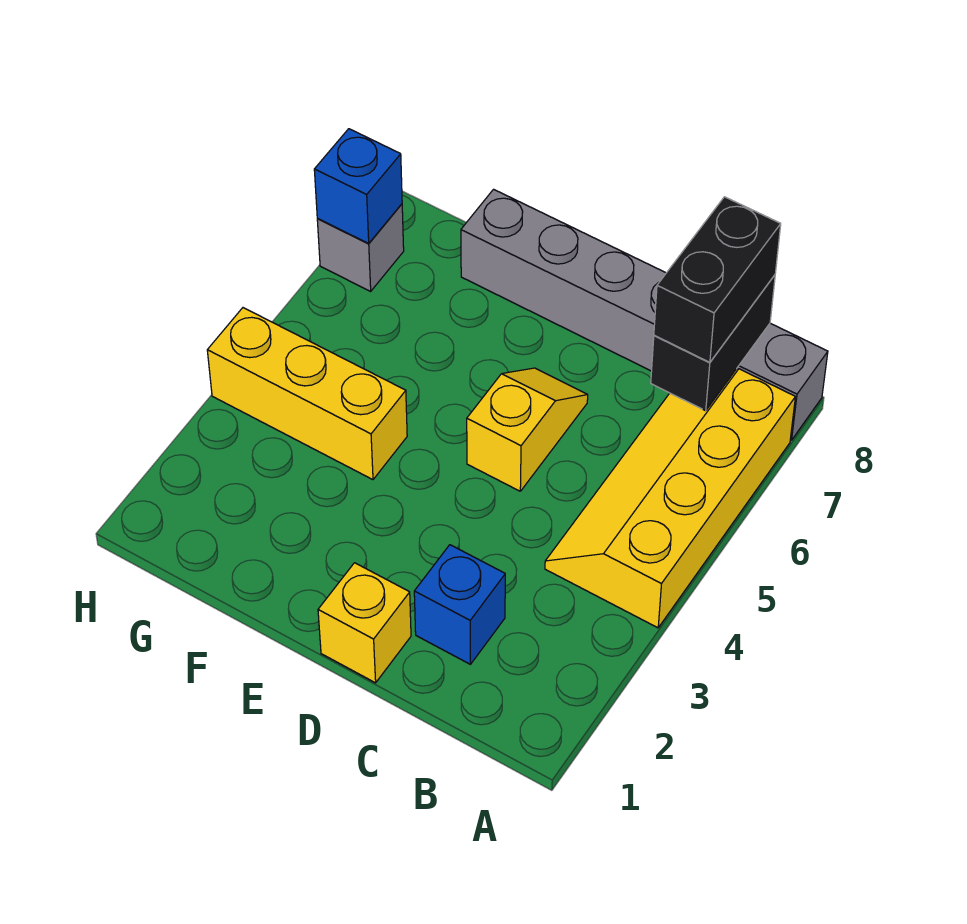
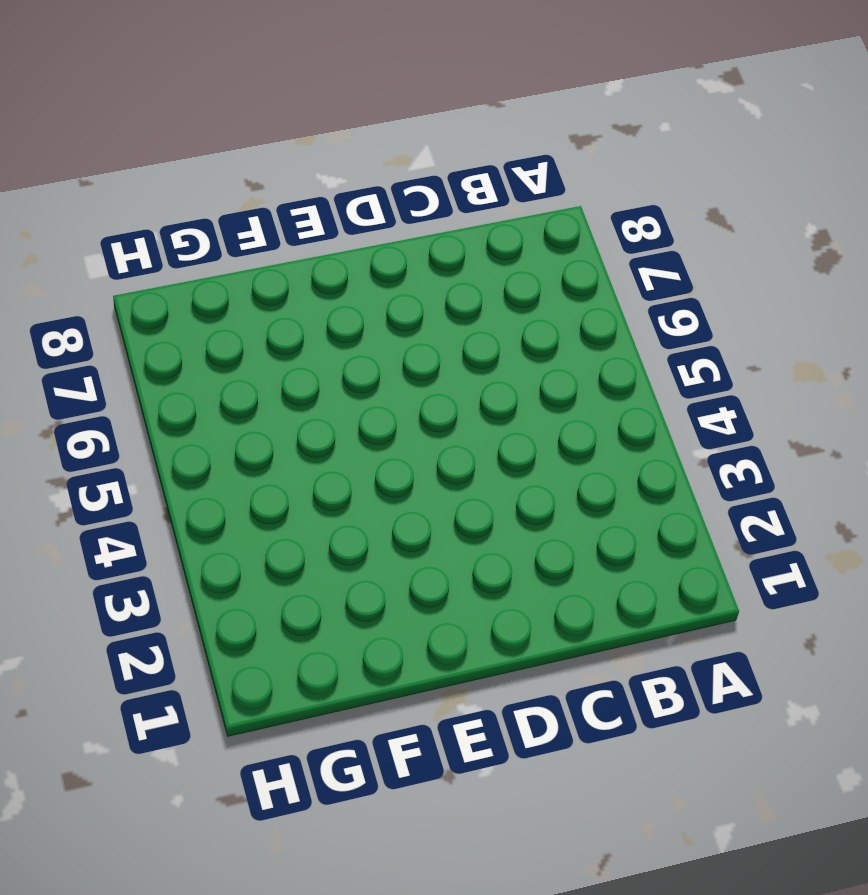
none -> yellow 2x4 slope [545,369,795,628]
none -> grey 1x6 brick [461,189,828,440]

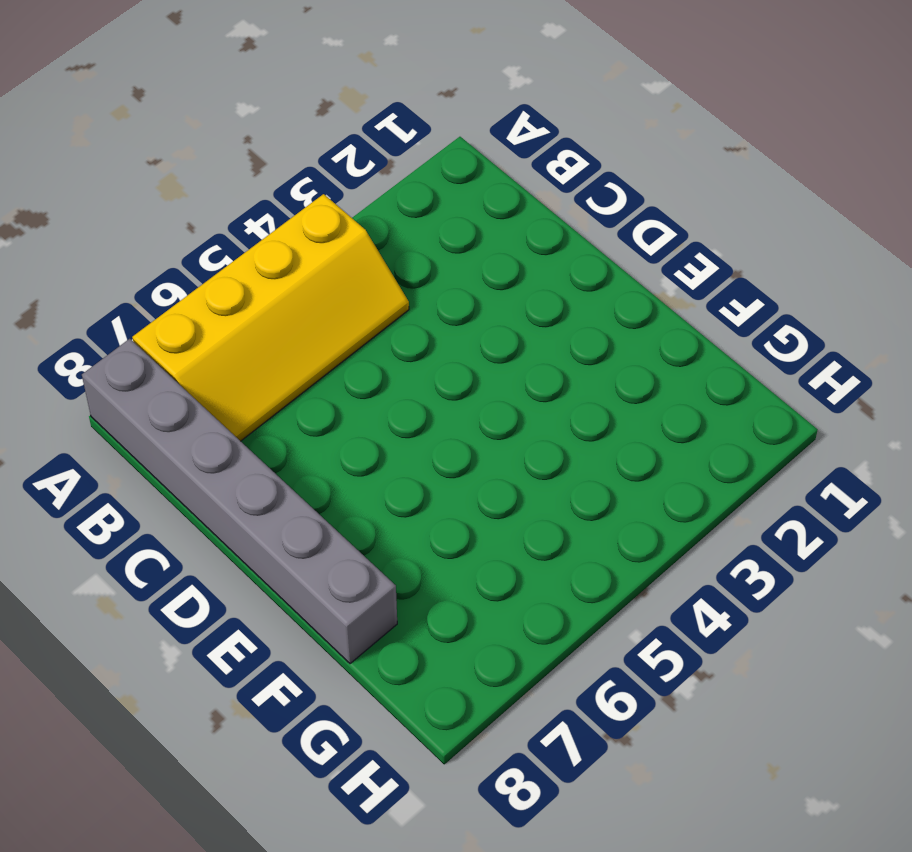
none -> blue 1x1 brick [414,545,505,664]
none -> yellow 1x1 brick [318,563,411,683]

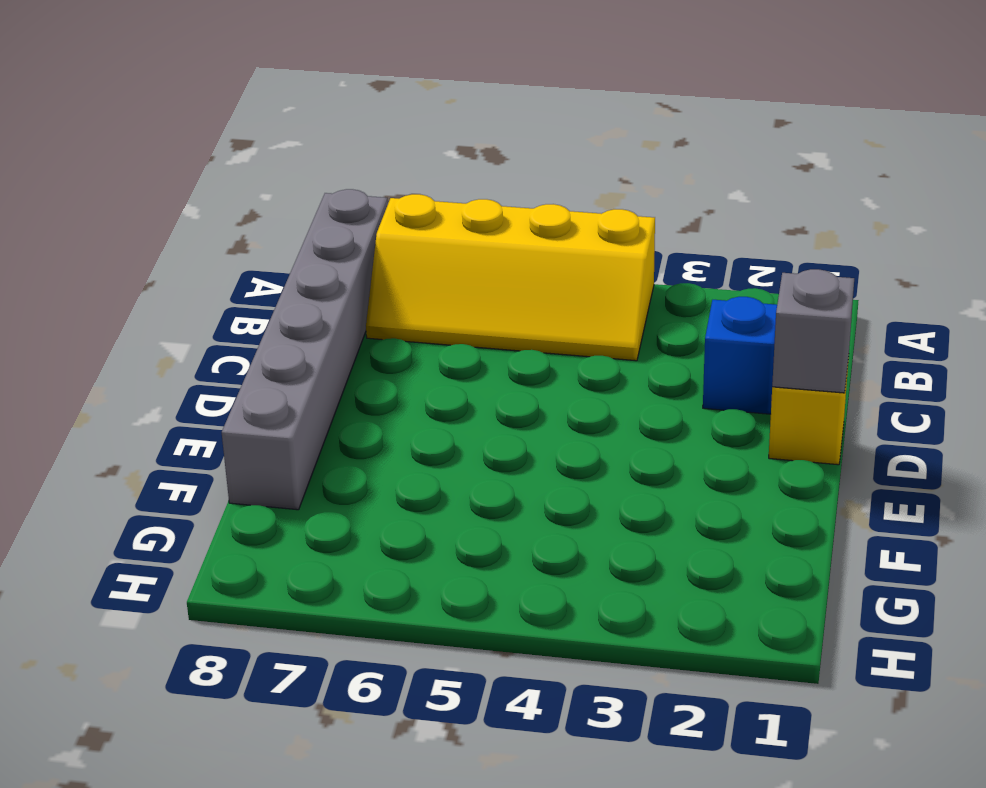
grey 1x1 brick [772,269,854,393] -> grey 1x1 brick moved to [317,204,404,291]
none -> yellow 1x2 slope [467,368,588,491]
none -> yellow 1x3 brick [207,308,407,480]

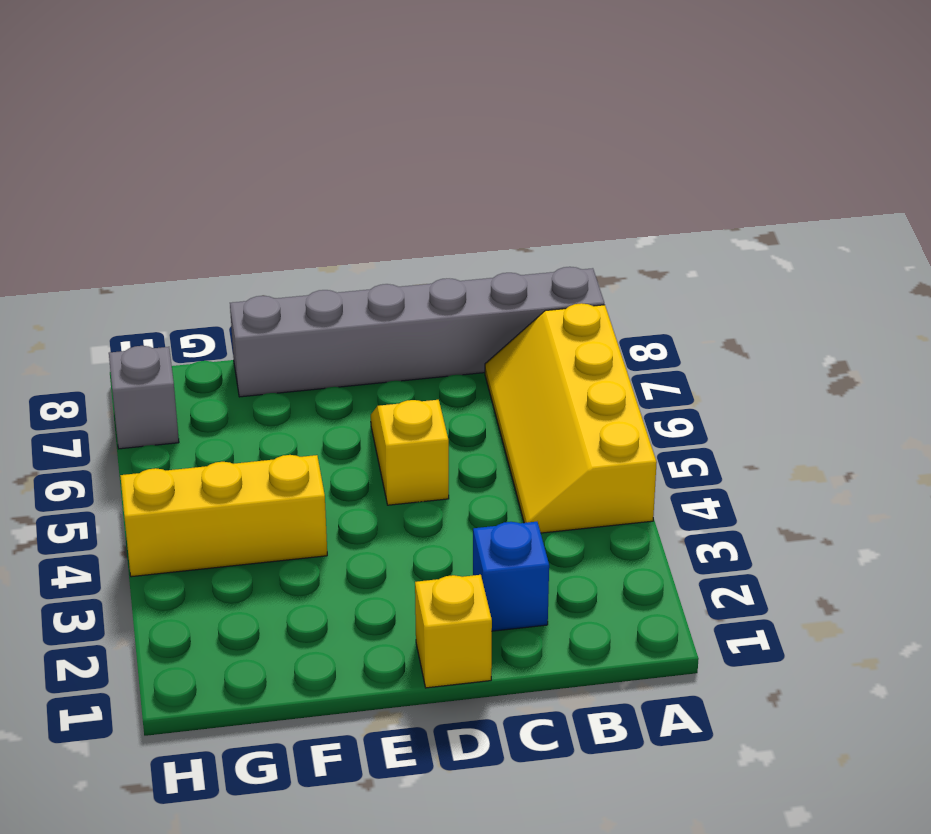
none -> black 1x2 brick [651,275,775,411]
none -> blue 1x1 brick [314,129,402,243]

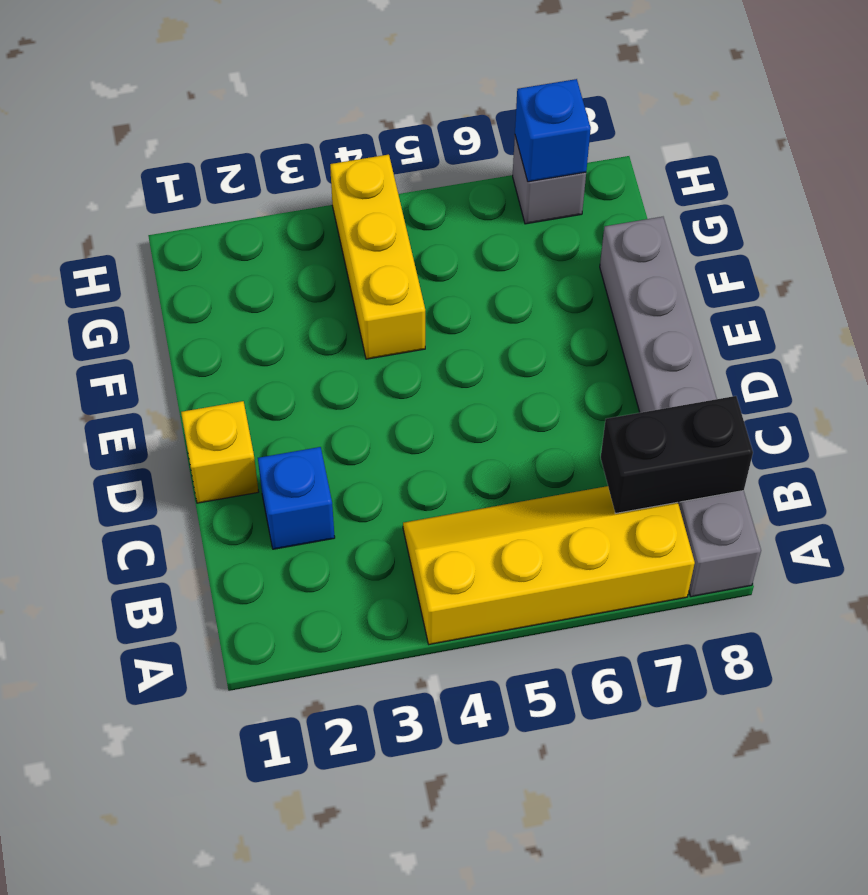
none -> yellow 1x2 slope [467,368,588,491]
none -> black 1x2 brick [654,197,781,362]

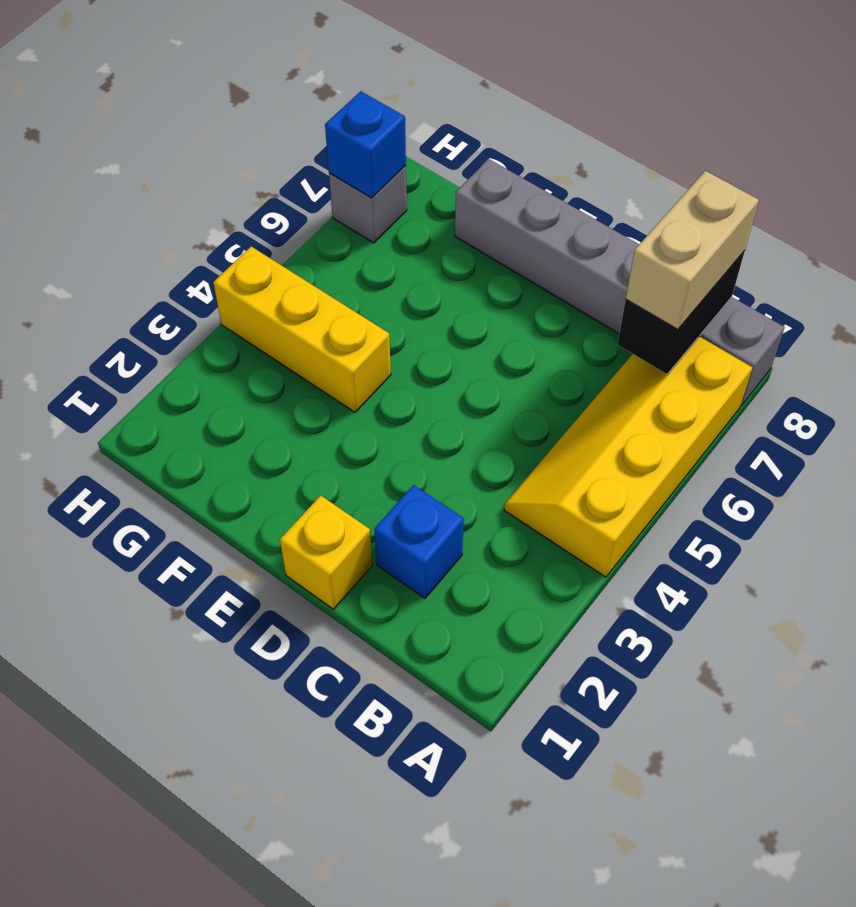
tan 1x2 brick [626,171,759,329] -> black 1x2 brick [654,197,781,362]
none -> yellow 1x2 slope [467,368,588,491]

